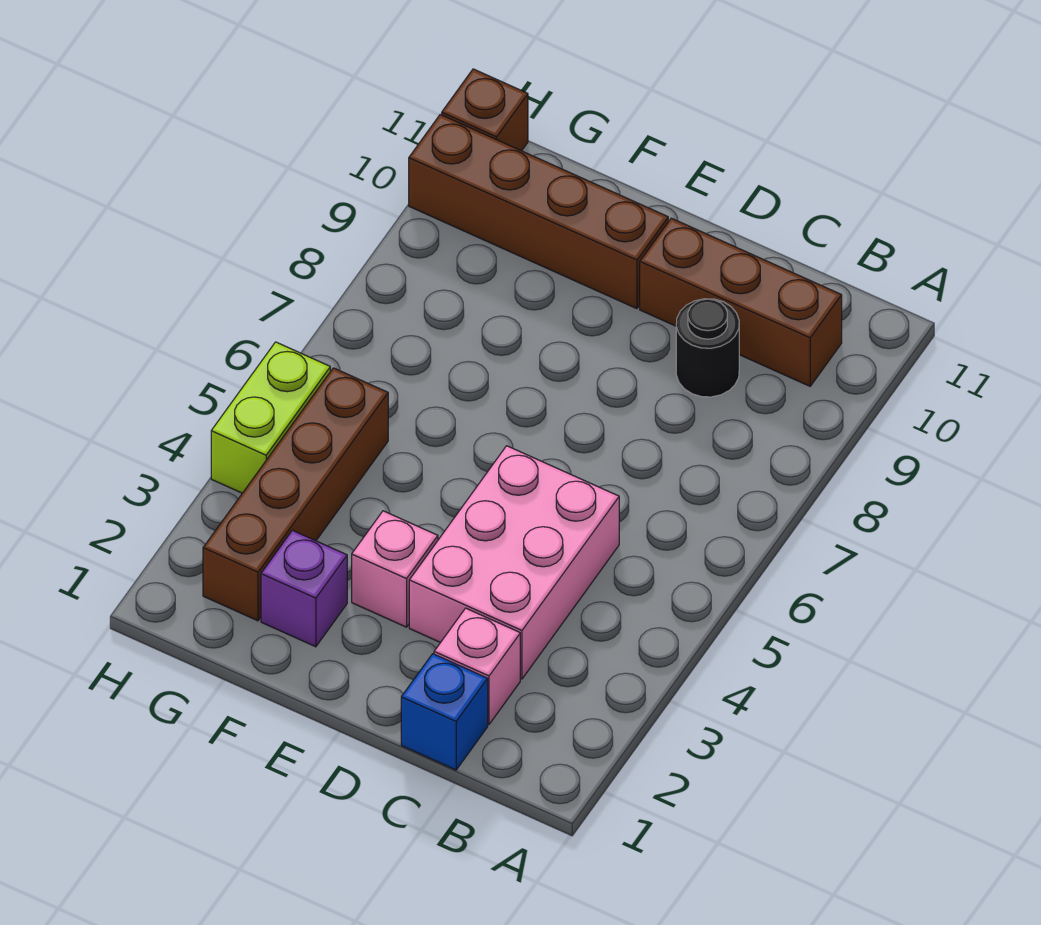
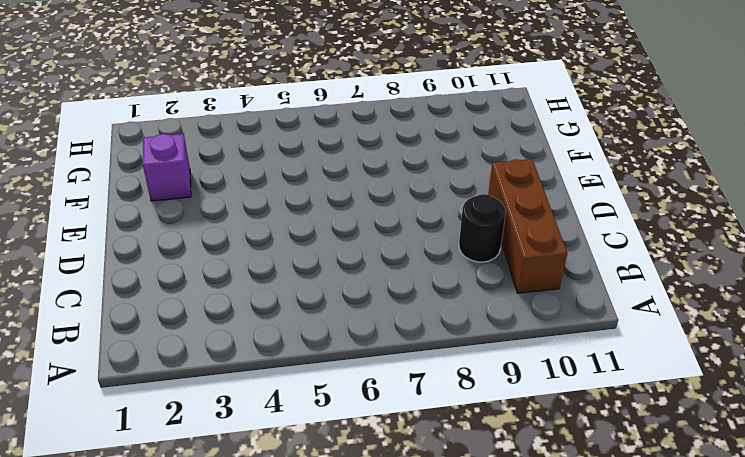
none -> blue 1x1 brick [401,654,488,770]
none -> pink 1x1 brick [434,608,520,724]

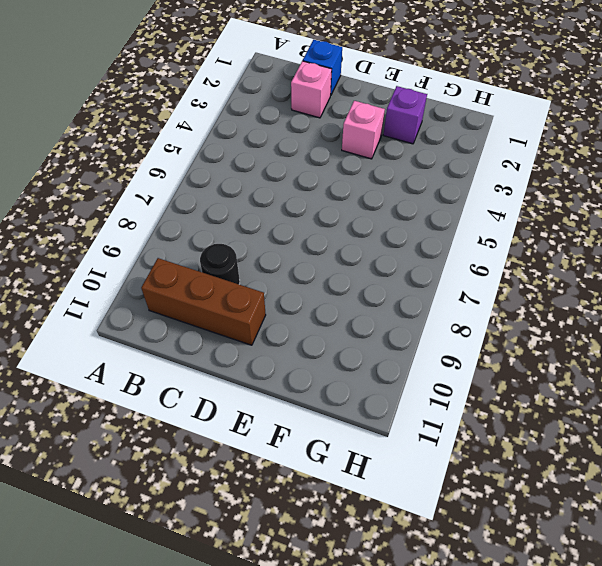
none -> pink 2x3 brick [409,446,619,679]
none -> brown 1x4 brick [409,115,668,309]

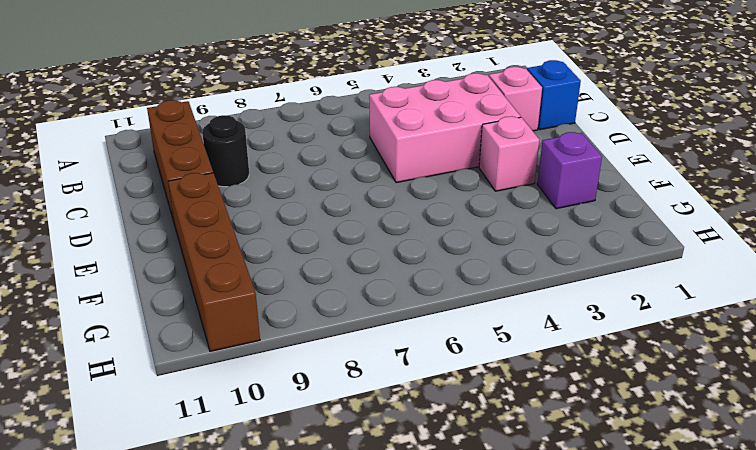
none -> brown 1x4 brick [203,368,388,621]
none -> lime 1x2 brick [211,342,330,493]

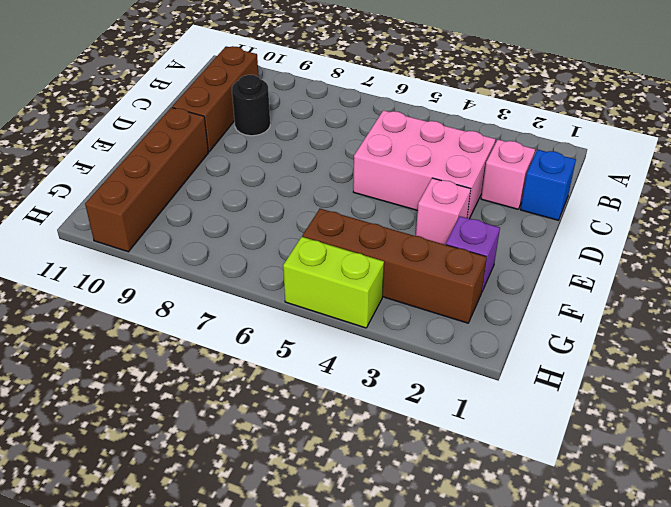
none -> brown 1x1 brick [442,69,528,151]

